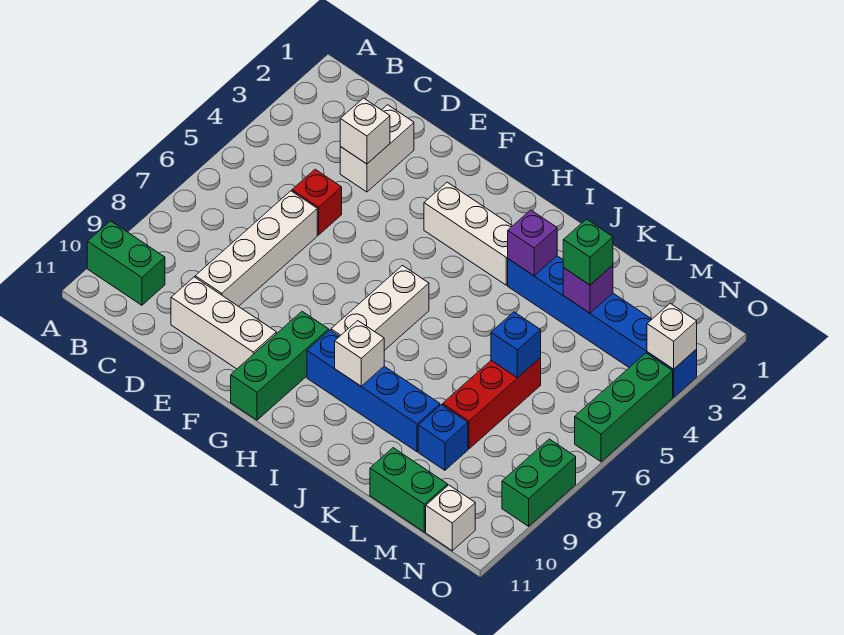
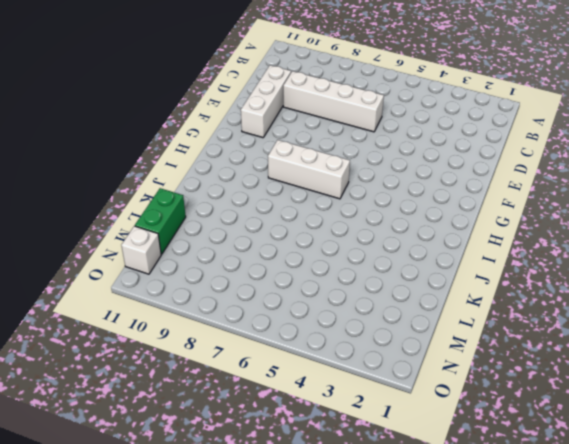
none -> green 1x2 brick [87,221,165,305]
none -> white 1x2 brick [340,105,414,192]
none -> red 1x1 brick [292,169,342,235]

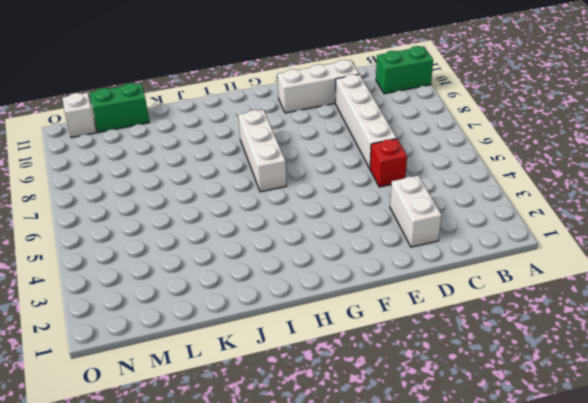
none -> white 1x3 brick [424,182,512,285]
none -> green 1x3 brick [231,312,329,420]
none -> blue 1x4 brick [307,330,440,452]

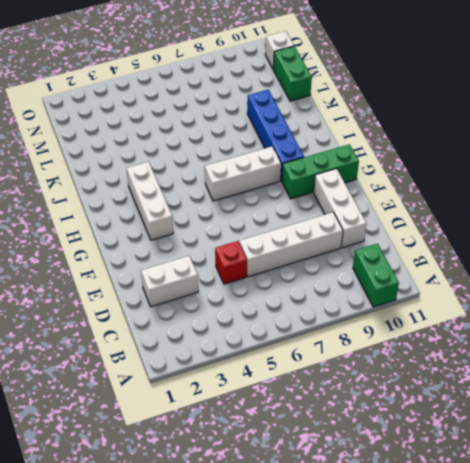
none -> blue 1x6 brick [508,256,697,397]
none -> red 1x3 brick [443,358,541,449]
none -> blue 1x1 brick [418,405,468,470]

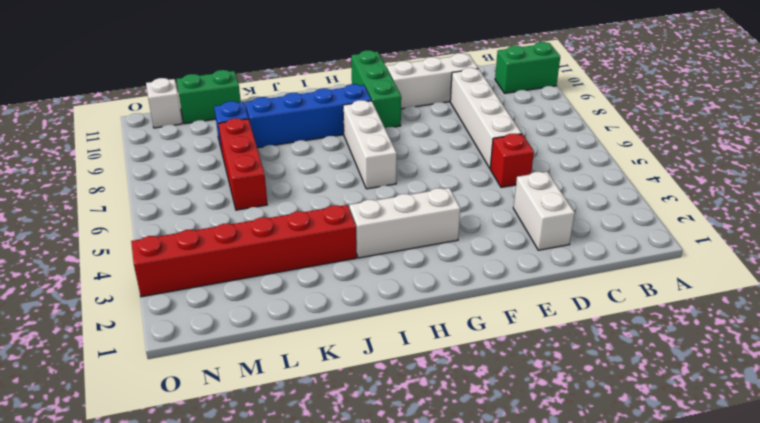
red 1x6 brick [131,205,357,297] -> blue 1x6 brick [508,256,697,397]
none -> green 1x3 brick [575,353,673,462]
none -> green 1x2 brick [502,439,576,526]
none -> white 1x1 brick [340,98,390,164]

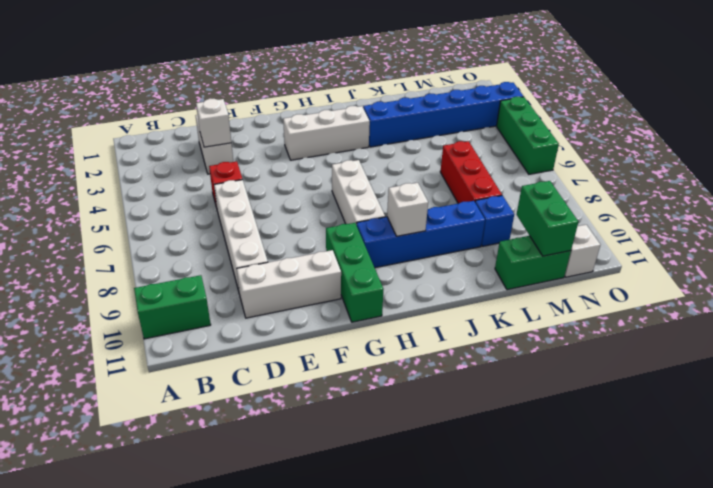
green 1x2 brick [517,181,578,256] -> green 1x2 brick moved to [502,439,576,526]
none -> purple 1x1 brick [508,210,557,276]
none -> purple 1x1 brick [563,265,613,313]
none -> blue 1x1 brick [491,312,541,378]

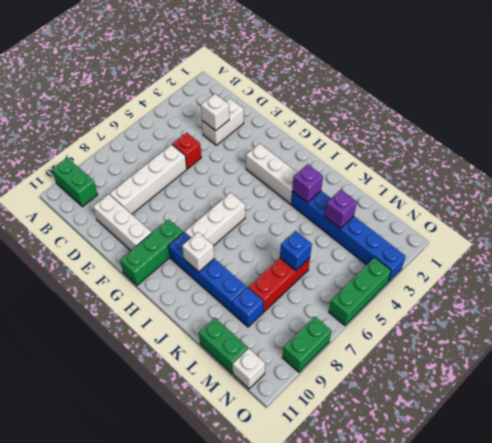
none -> white 1x1 brick [647,303,697,369]
none -> green 1x1 brick [563,219,613,285]

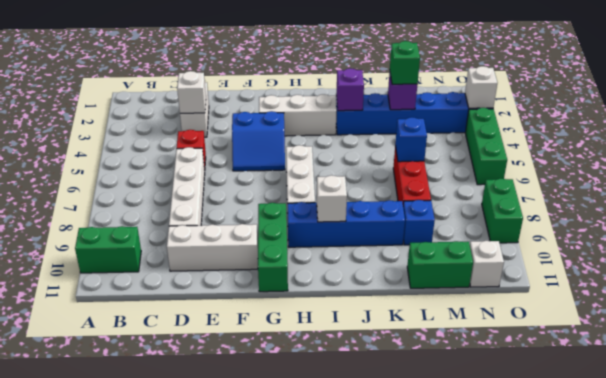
blue 2x2 slope [232,111,285,171] -> none

